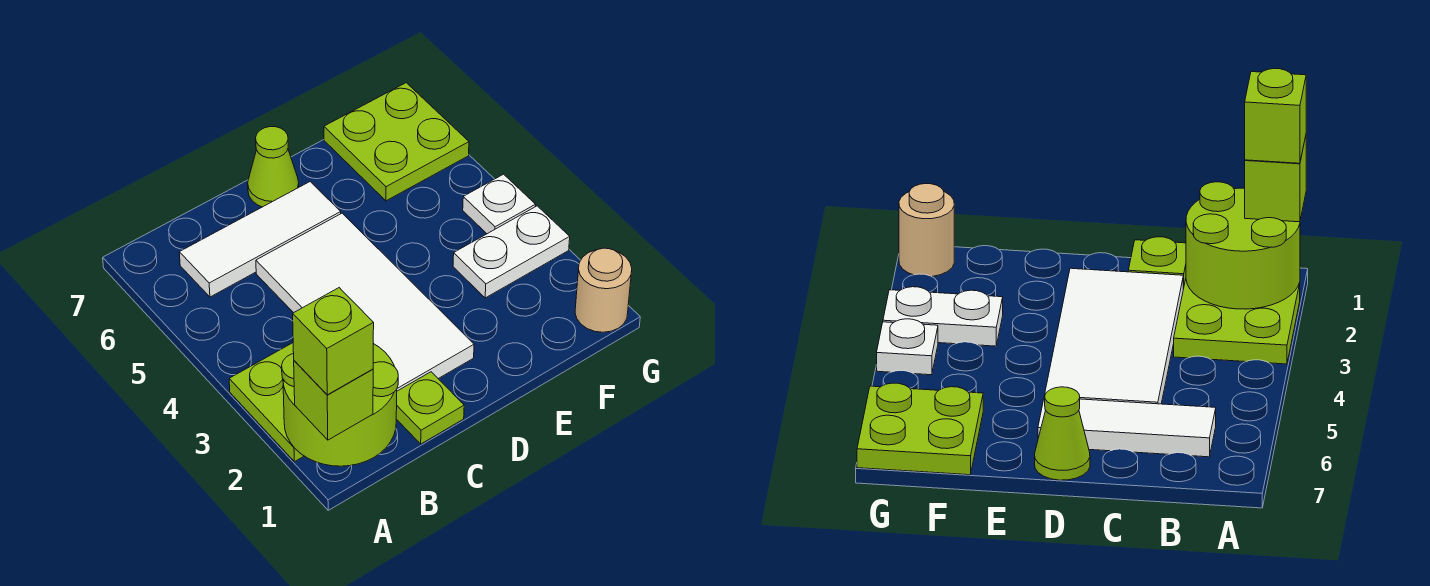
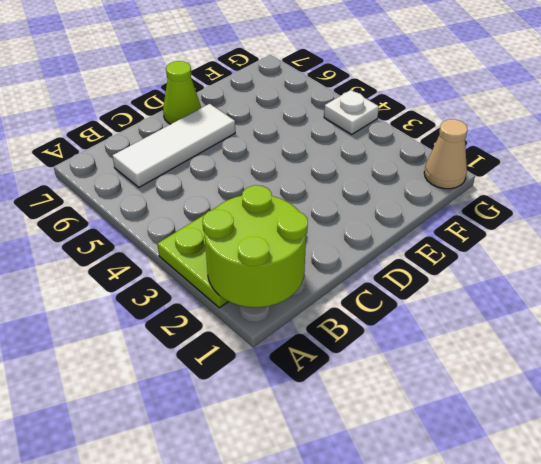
tan 1x1 cone [424,119,468,189] -> tan 1x1 round brick [575,248,632,332]
none -> lime 1x1 plate [396,372,464,444]
none -> white 2x4 tile [256,213,474,391]
none -> white 1x2 plate [453,206,570,298]

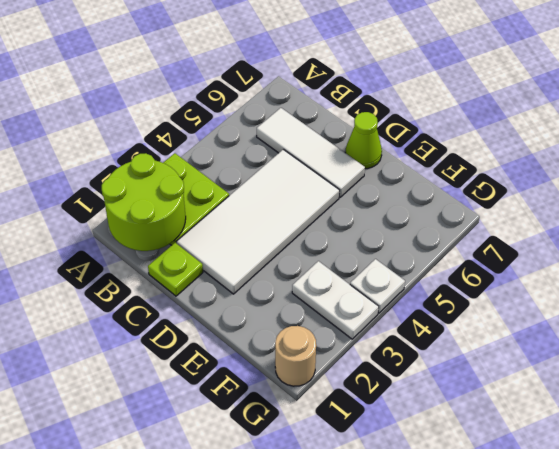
none -> lime 2x2 plate [324,83,469,201]
none -> lime 1x1 brick [294,361,373,440]
none -> lime 1x1 brick [293,288,374,395]

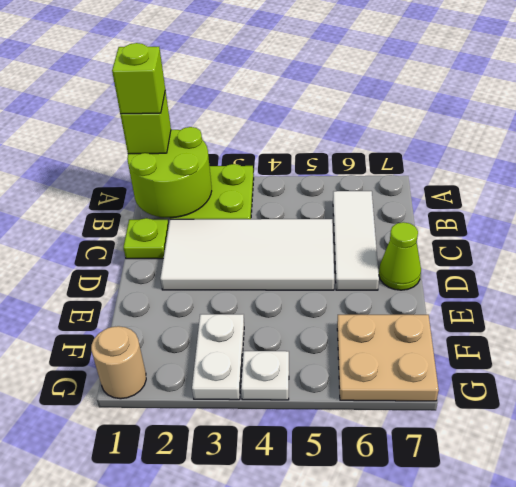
tan 2x2 plate [337,315,439,401] -> lime 2x2 plate [324,83,469,201]

